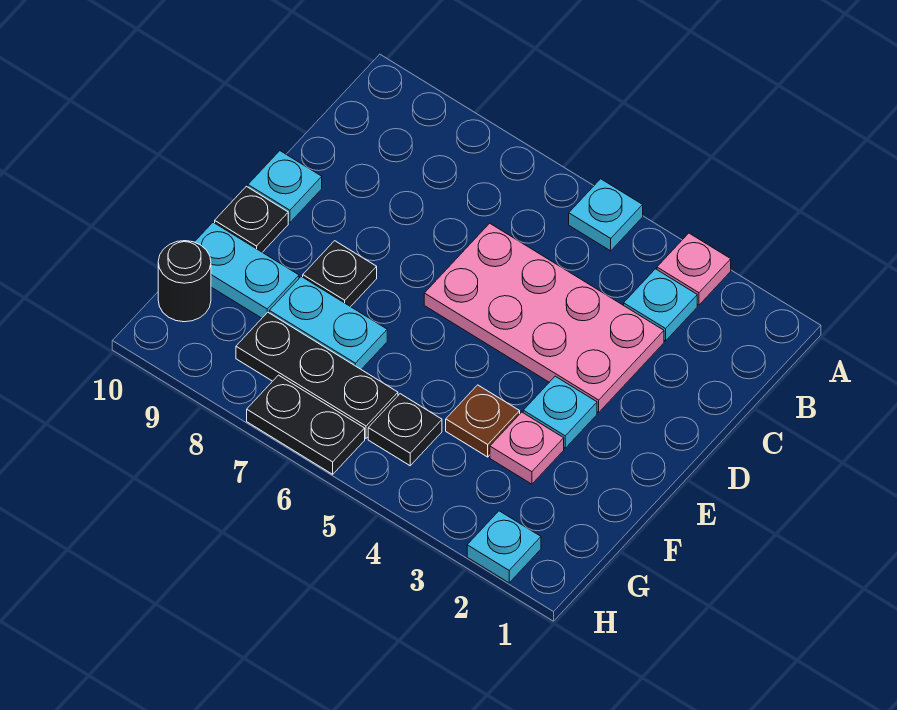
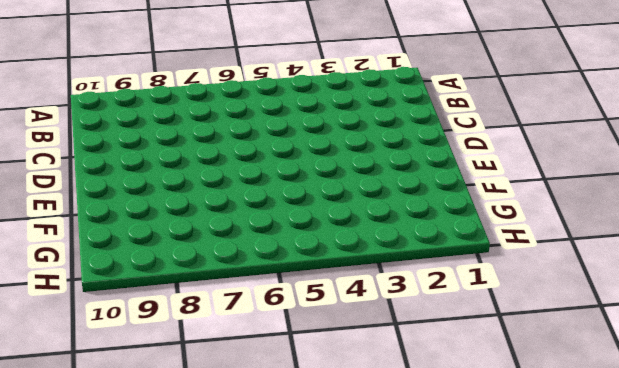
none -> pink 1x1 plate [657,233,731,305]
none -> cyan 1x1 plate [569,179,643,251]
none -> cyan 1x1 plate [624,269,697,341]

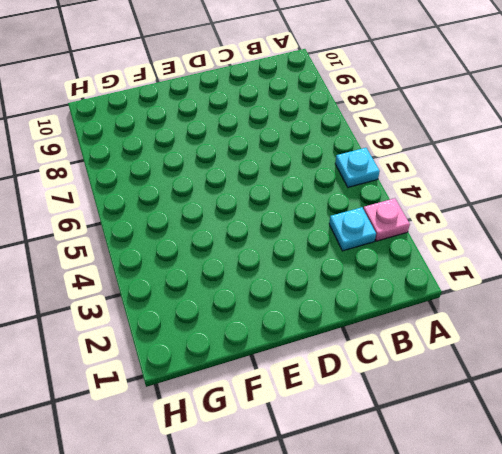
none -> pink 2x4 plate [424,223,664,412]
none -> cyan 1x1 plate [248,151,322,223]
none -> cyan 1x1 plate [523,376,597,448]

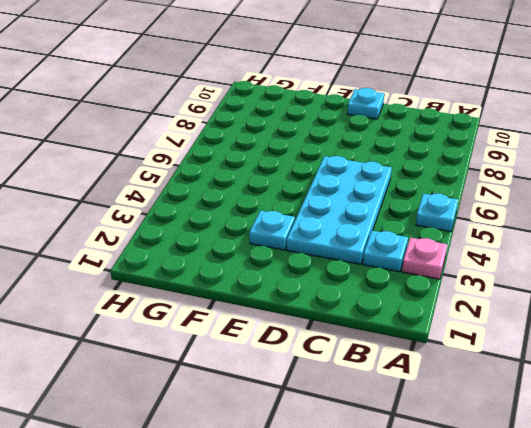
cyan 2x4 plate [287,156,392,264] -> pink 2x4 plate [424,223,664,412]
none -> black 1x1 plate [303,241,377,307]
none -> black 1x1 plate [215,186,288,252]
none -> pink 1x1 plate [490,412,564,484]

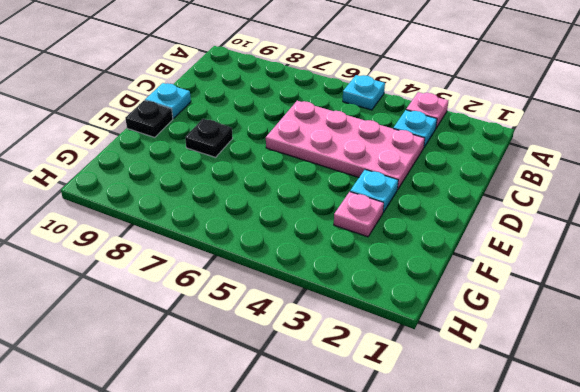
none -> brown 1x1 plate [446,385,520,457]
none -> cyan 1x2 plate [269,277,387,369]
none -> cyan 1x2 plate [195,222,299,318]

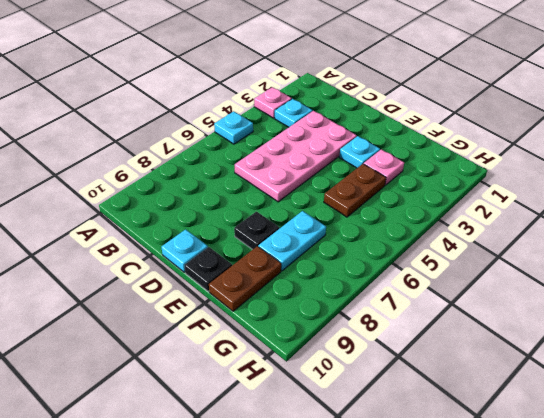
brown 1x2 plate [324,164,386,217] -> brown 1x1 plate [446,385,520,457]
brown 1x2 plate [209,246,281,311] -> cyan 1x2 plate [195,222,299,318]
none -> black 1x1 plate [368,394,442,466]
none -> black 1x3 plate [236,312,398,438]
none -> black 1x1 round brick [158,241,211,322]

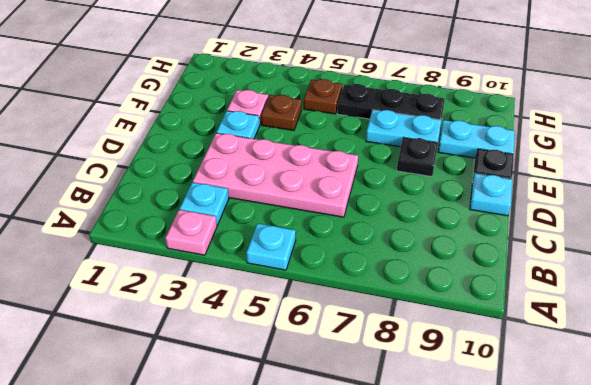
brown 1x1 plate [304,79,342,114] -> black 1x1 plate [368,394,442,466]
none -> black 1x1 round brick [158,241,211,322]
none -> cyan 1x1 plate [467,511,541,583]
none -> black 1x2 plate [247,375,365,474]

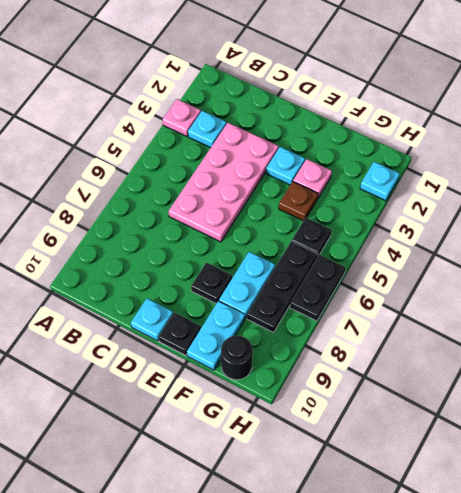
none -> cyan 1x1 plate [569,179,643,251]

